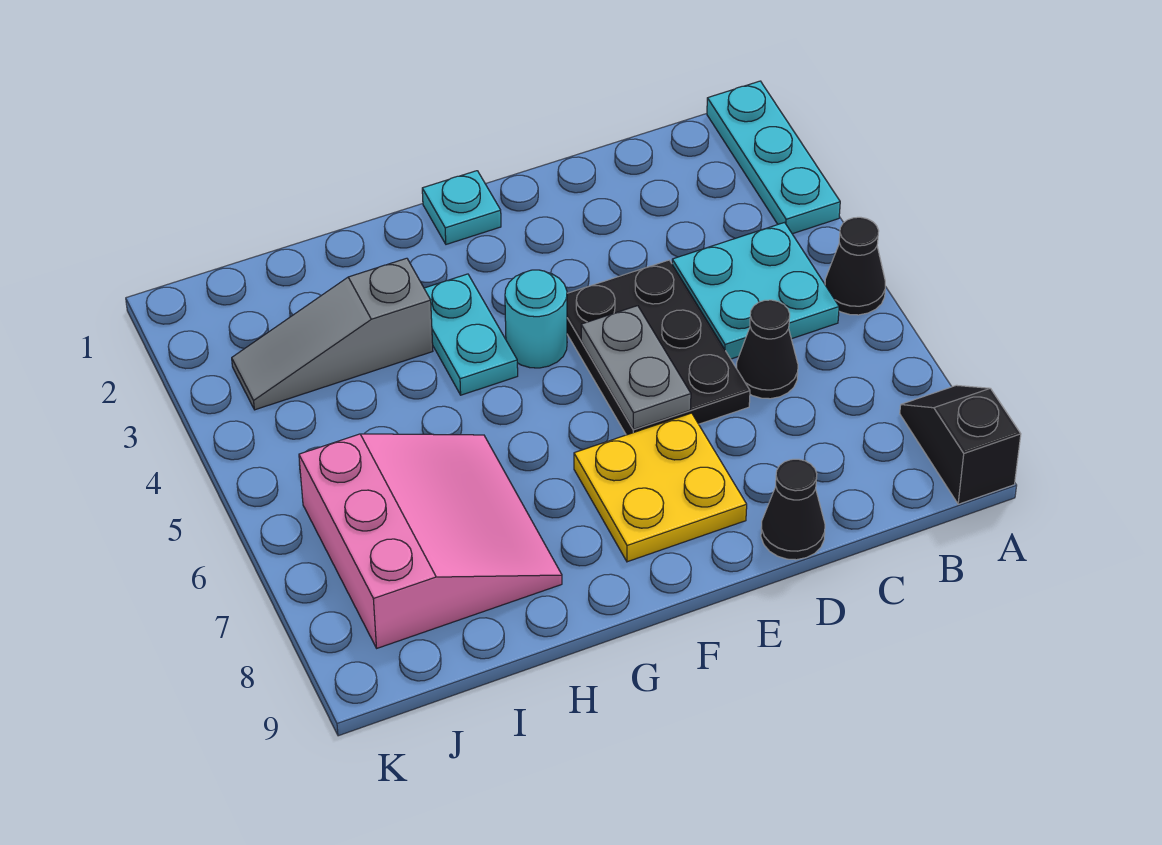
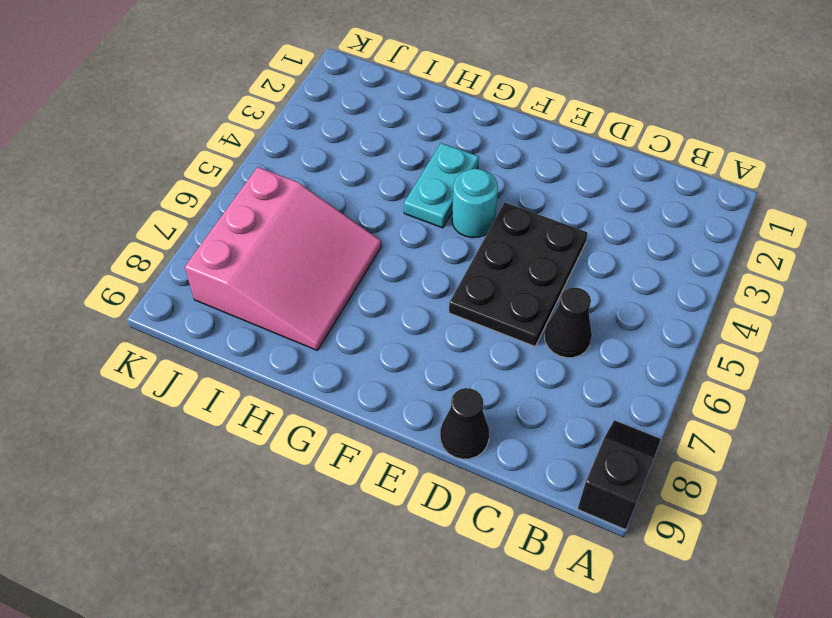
none -> cyan 1x3 plate [707,81,840,234]
none -> black 1x1 cone [825,217,885,315]
none -> cyan 2x2 plate [672,222,839,359]

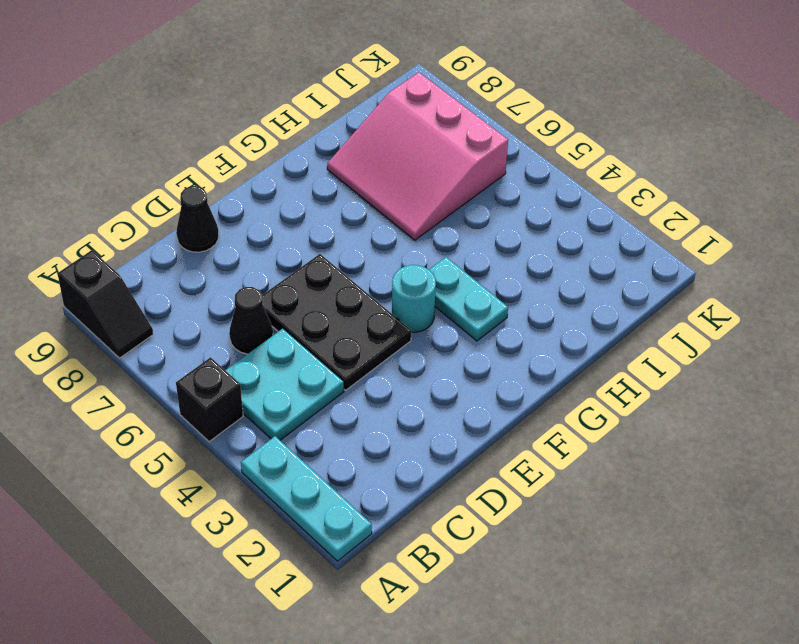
black 1x1 brick [176,357,243,442] -> black 1x1 cone [825,217,885,315]
none -> yellow 2x2 plate [574,413,747,562]
none -> cyan 1x1 plate [422,171,501,244]
none -> grey 1x3 slope [232,258,433,410]

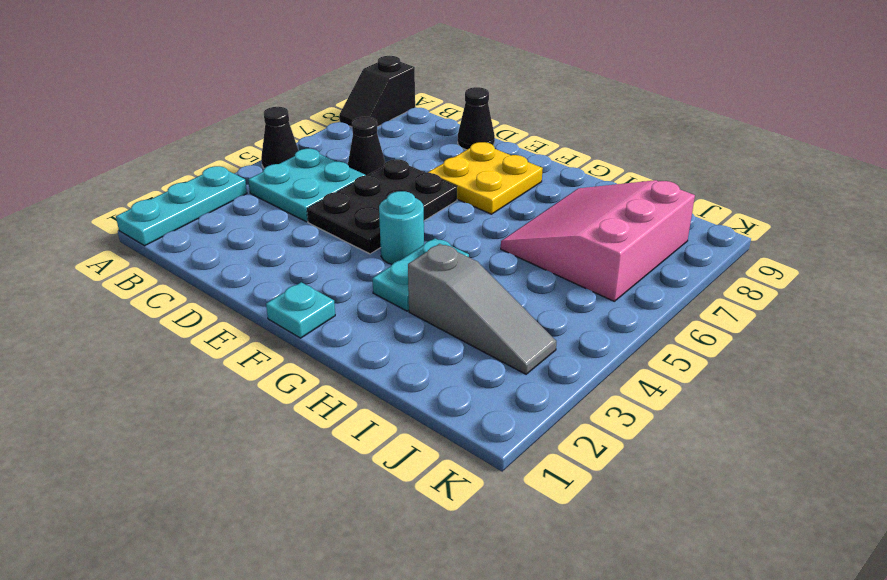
none -> grey 1x2 plate [581,306,691,429]

